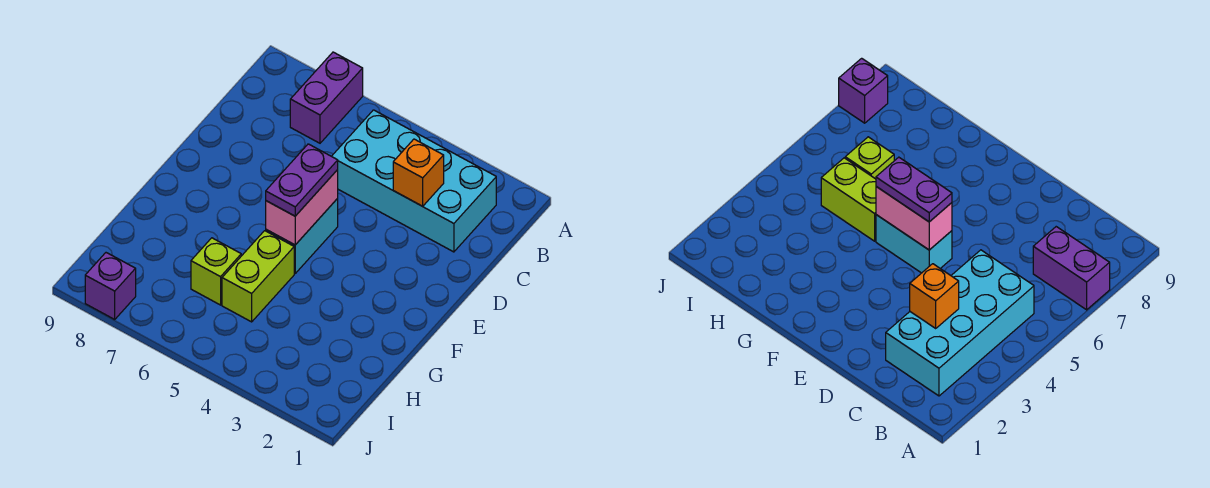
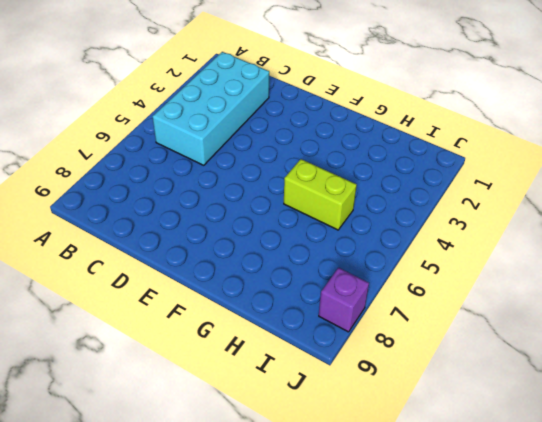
none -> purple 1x2 brick [290,52,363,143]
none -> cyan 1x2 brick [266,199,338,273]

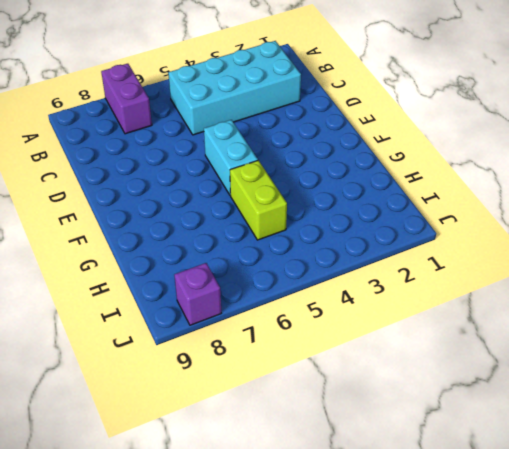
none -> lime 1x1 brick [191,238,241,305]
none -> orange 1x1 brick [393,139,444,206]

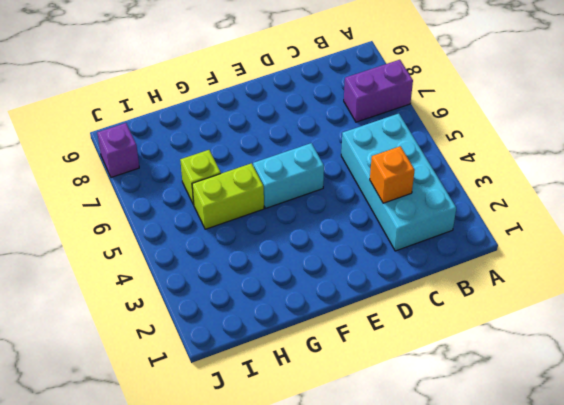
none -> pink 1x2 brick [266,170,338,245]
none -> purple 1x2 plate [266,144,338,216]

